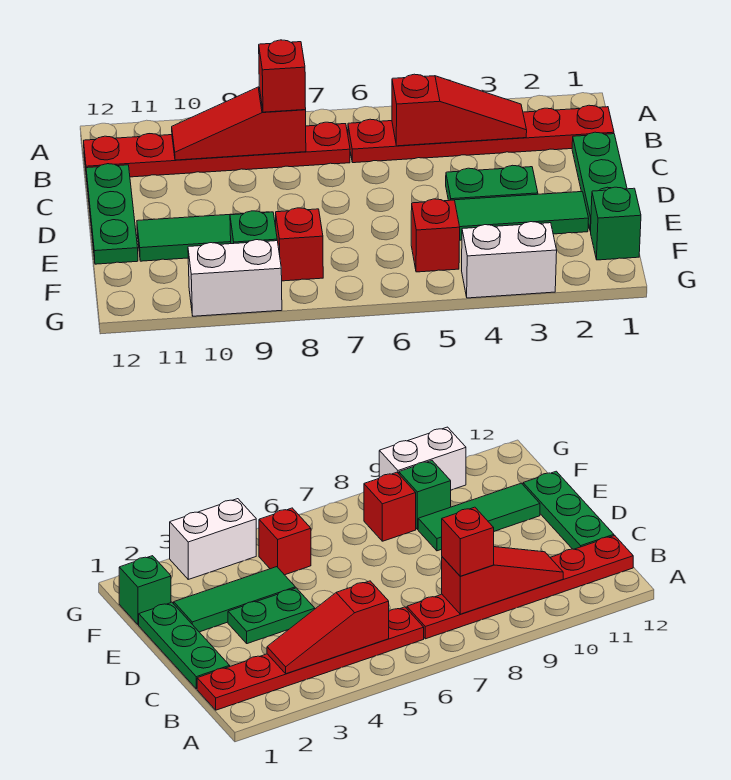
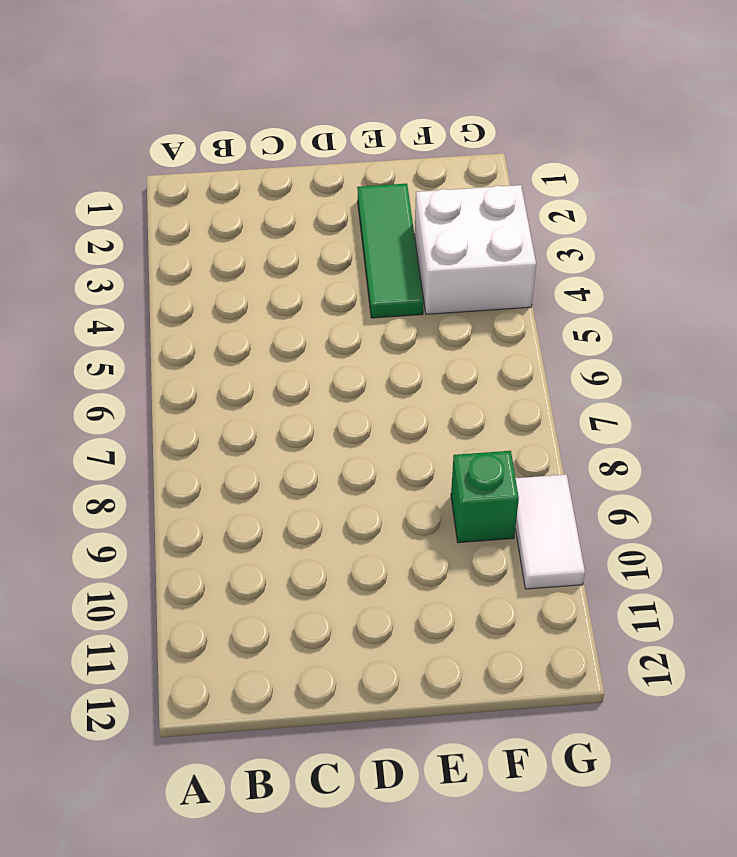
white 2x2 brick [415,185,536,314] -> white 1x2 brick [462,222,557,298]
white 1x2 tile [515,474,585,589] -> white 1x2 brick [188,240,282,316]
none -> red 1x6 plate [348,105,614,163]
none -> red 1x6 plate [84,122,350,178]
none -> green 1x3 plate [572,132,627,231]

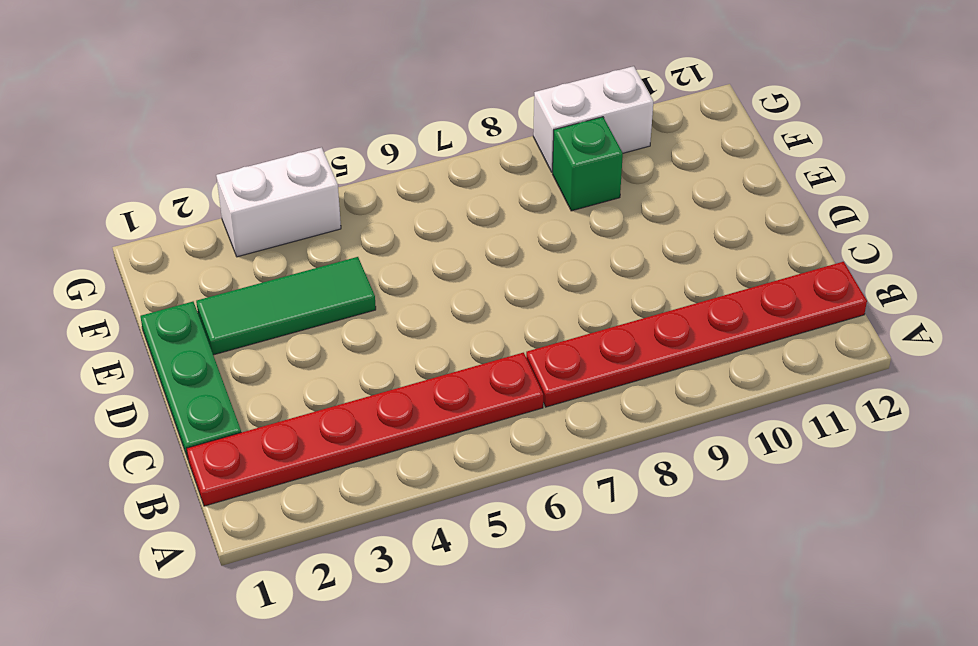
none -> green 1x3 plate [86,164,138,264]
none -> green 1x2 plate [446,165,538,201]
none -> green 1x3 tile [137,212,265,261]

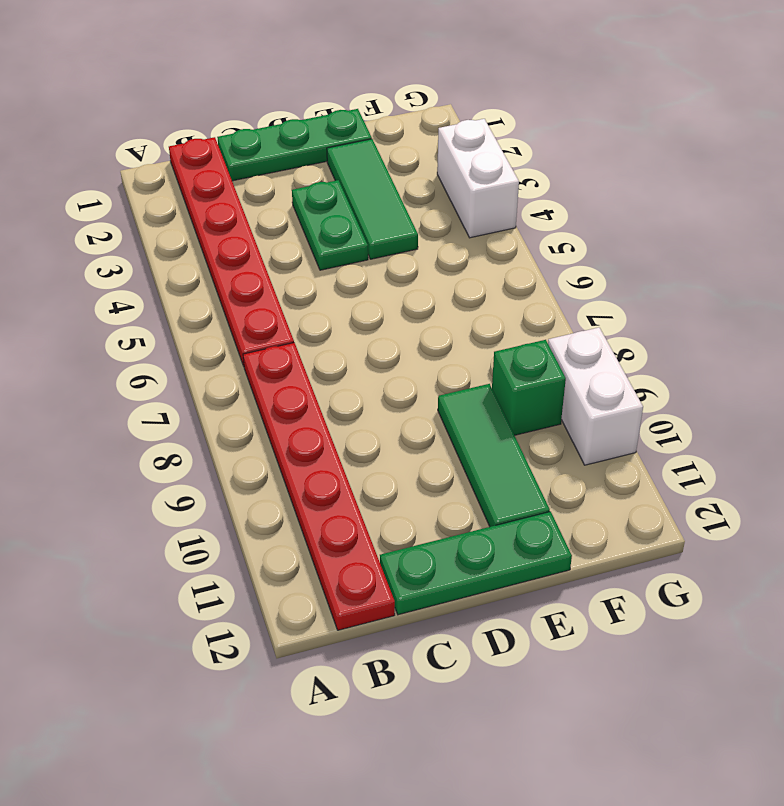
none -> green 1x1 brick [590,187,641,260]
none -> red 1x1 brick [411,199,460,272]
none -> red 1x1 brick [276,208,323,281]

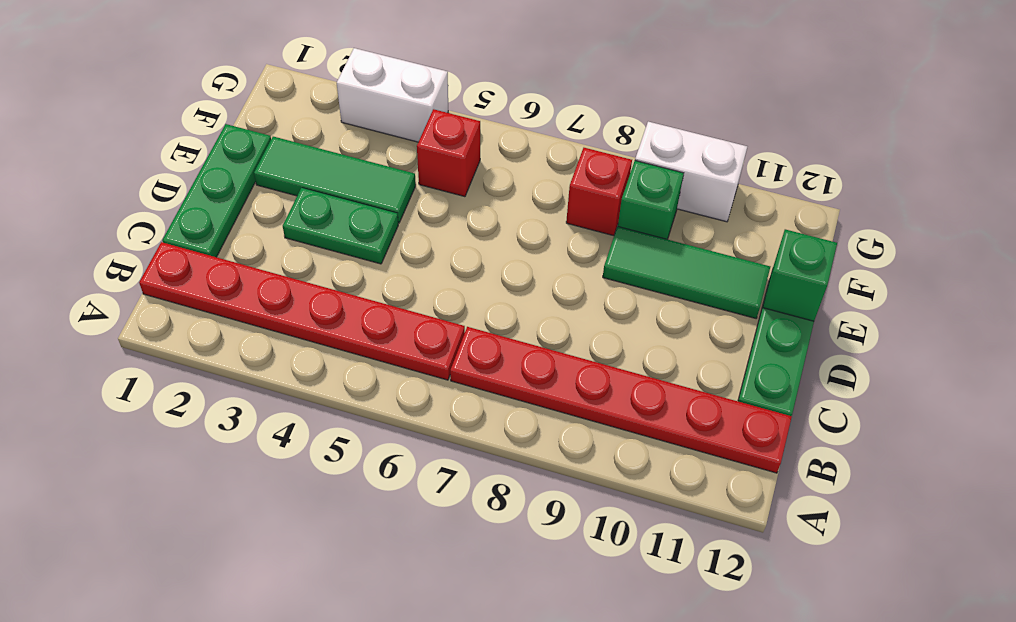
green 1x1 brick [763,229,837,321] -> green 1x1 brick moved to [590,187,641,260]
none -> red 1x3 slope [392,74,527,146]
none -> red 1x3 slope [172,87,306,160]
none -> red 1x1 brick [259,40,306,112]

